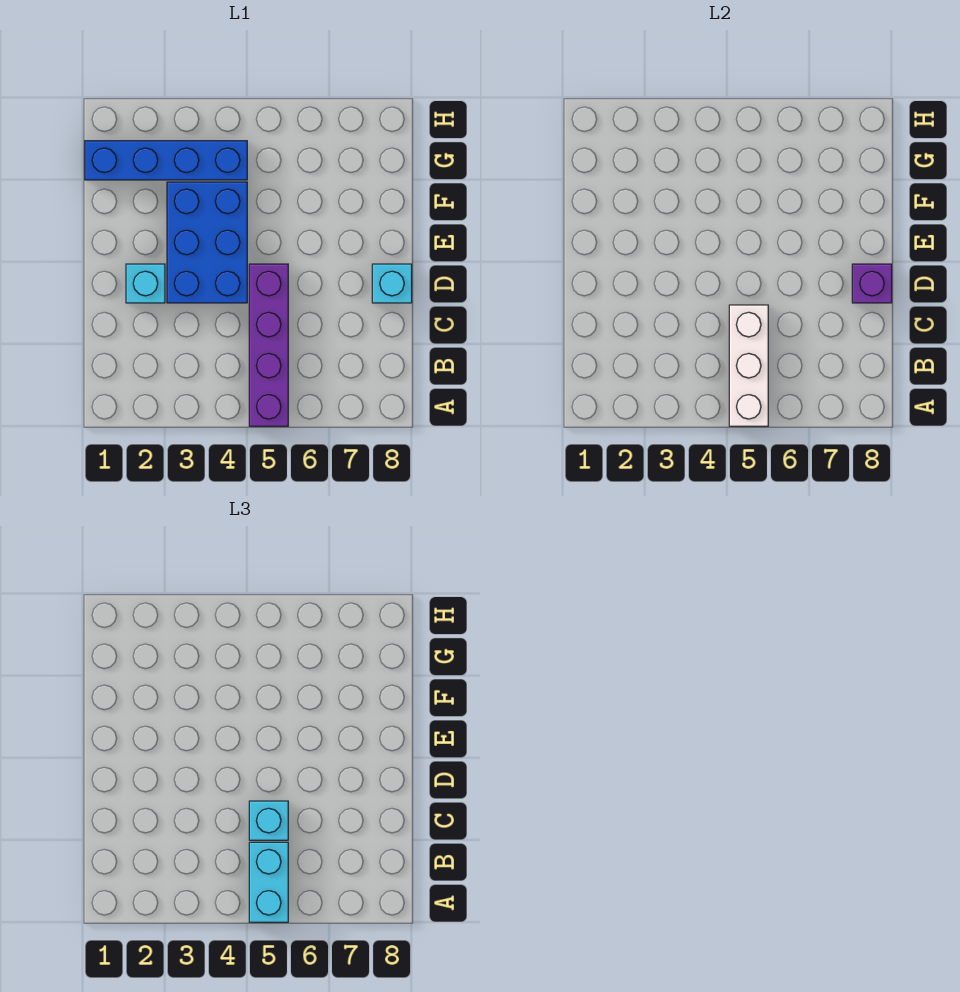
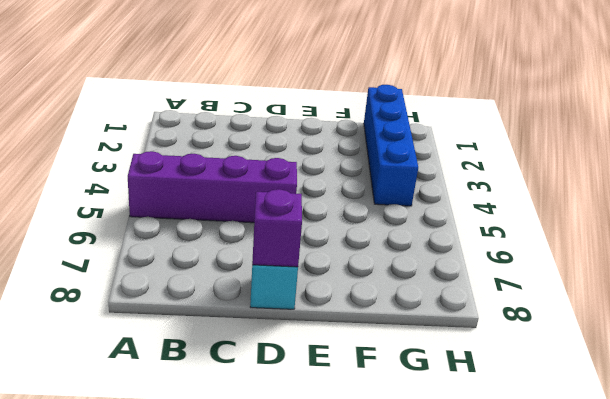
none -> cyan 1x1 brick [126,264,165,303]
none -> blue 2x3 brick [167,182,247,303]

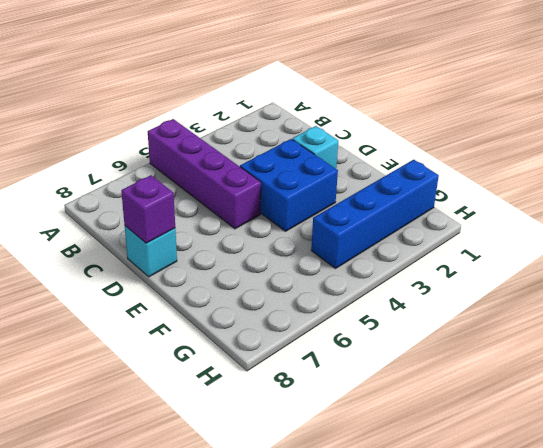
blue 2x2 brick [240,139,338,231] -> blue 2x3 brick [167,182,247,303]
none -> white 1x3 brick [729,305,768,426]
none -> cyan 1x2 brick [249,842,288,922]

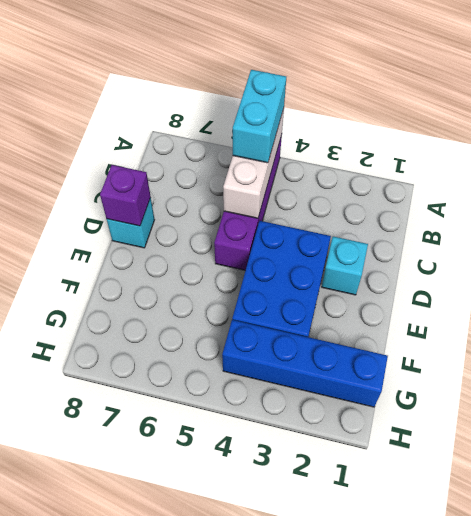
none -> cyan 1x1 brick [249,801,288,840]

